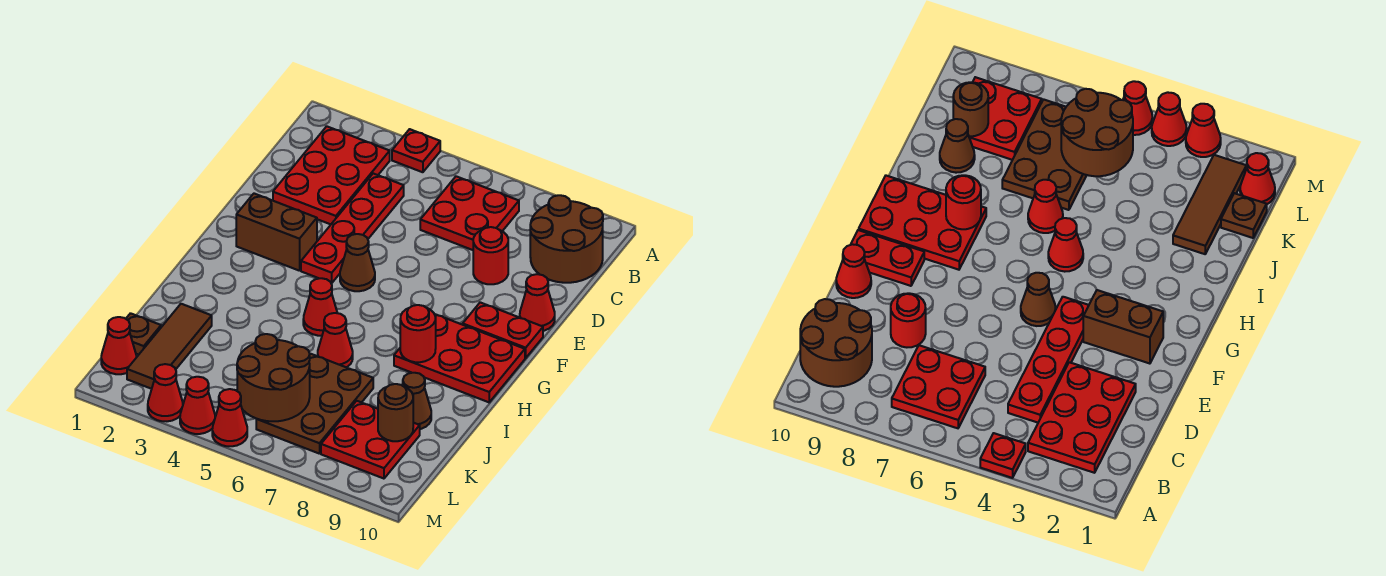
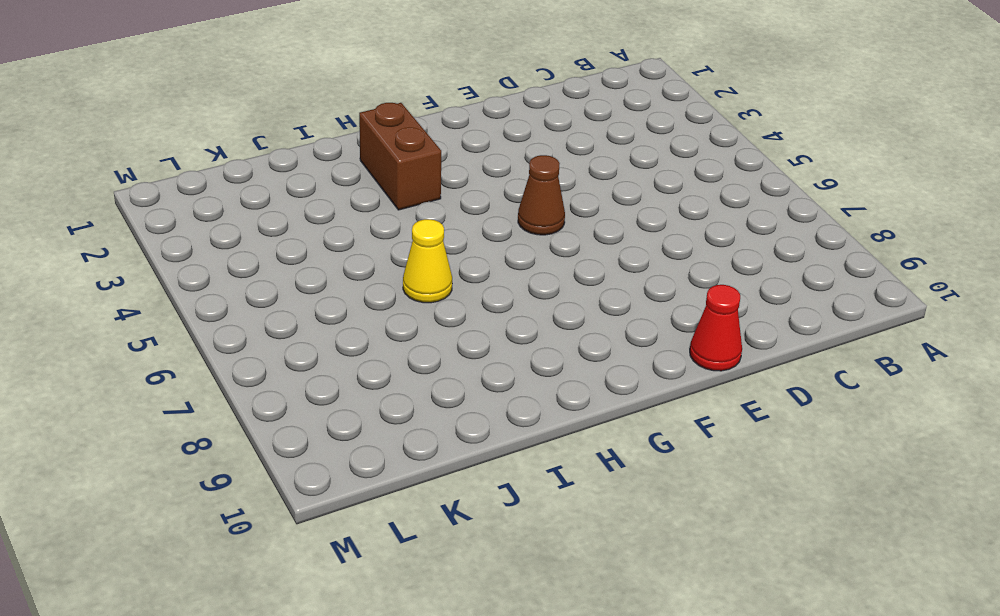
brown 1x2 brick [359,103,441,210] -> brown 1x2 brick moved to [236,194,317,271]
yellow 1x1 cone [403,219,452,303] -> red 1x1 cone [318,313,353,367]
none -> red 1x1 plate [392,129,440,172]
none -> red 2x3 plate [273,126,390,224]
none -> red 2x2 plate [420,176,519,250]

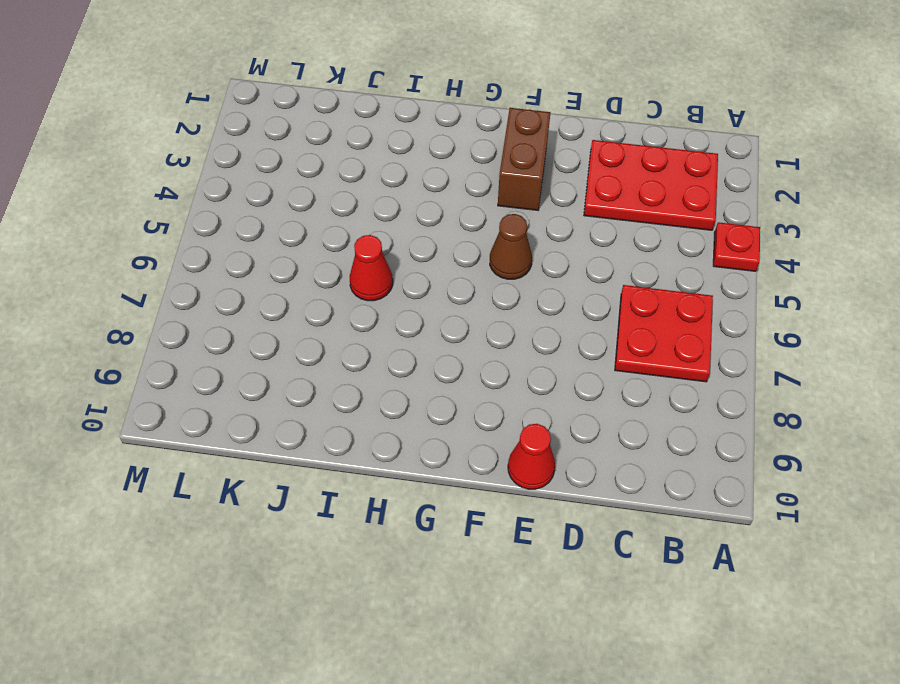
none -> brown 2x2 round brick [530,195,603,283]
none -> red 1x4 plate [301,174,404,283]
none -> red 1x1 round brick [473,227,508,284]

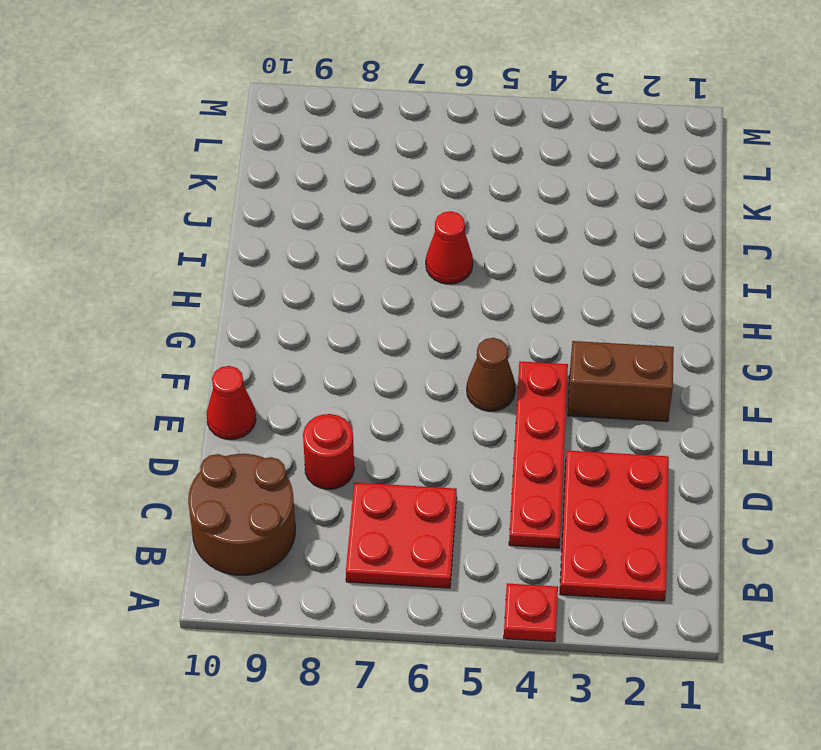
none -> red 1x2 plate [463,302,543,358]
none -> red 2x3 plate [394,314,525,402]
none -> red 1x1 cone [303,278,337,336]

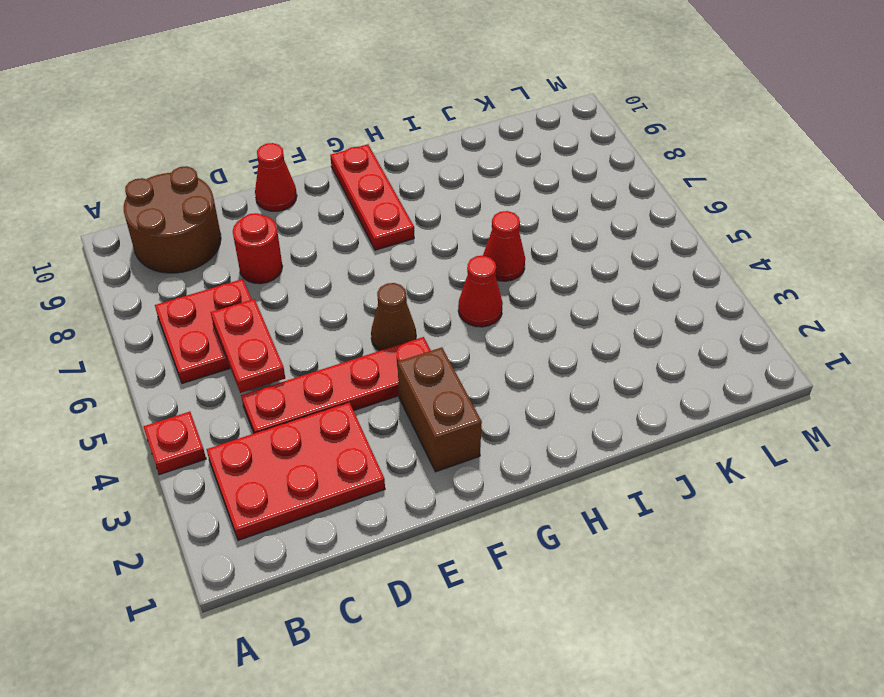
red 1x2 plate [211,299,285,393] -> red 1x2 plate moved to [463,302,543,358]
red 1x3 plate [330,144,414,250] -> red 2x3 plate [394,314,525,402]
none -> brown 1x3 tile [127,304,212,389]
none -> brown 2x3 plate [256,354,373,454]
none -> brown 1x1 cone [403,373,431,429]

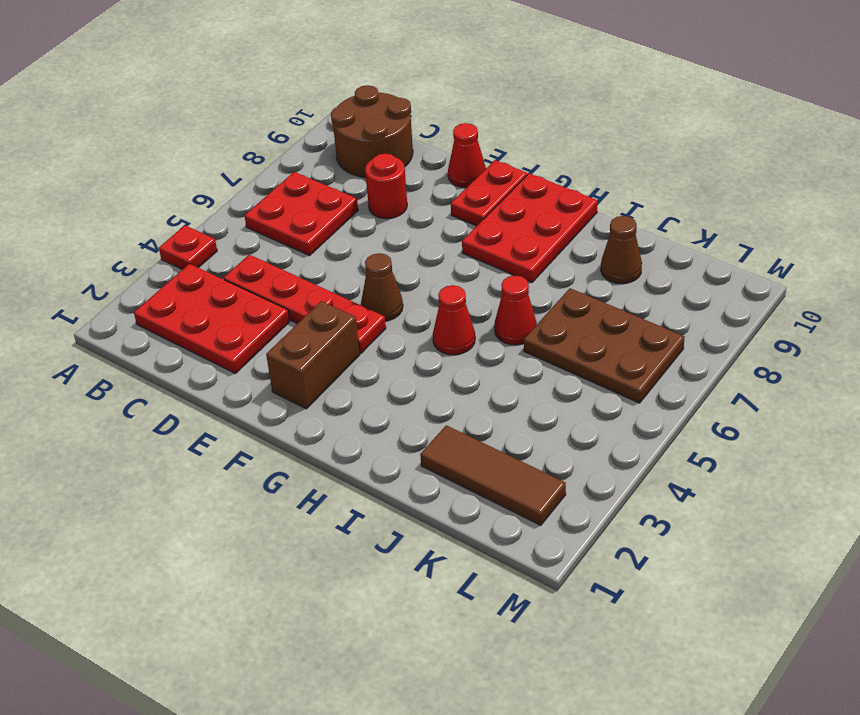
none -> brown 1x1 plate [126,313,161,355]
none -> red 2x2 plate [321,401,420,479]
none -> red 1x1 cone [101,317,136,374]

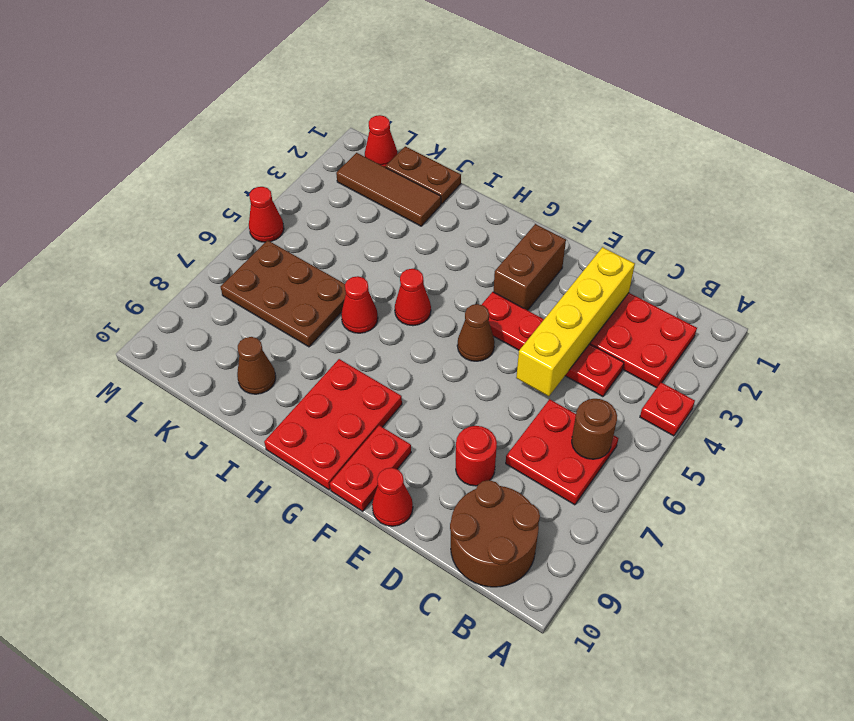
brown 1x1 round brick [572,399,617,459] -> brown 1x1 round brick moved to [378,384,413,441]
yellow 1x4 brick [516,247,635,396] -> none
brown 1x2 plate [386,146,461,204] -> brown 1x1 plate [126,313,161,355]
none -> red 2x2 plate [321,401,420,479]
none -> red 1x1 cone [148,364,183,421]
none -> red 1x1 cone [180,377,215,434]

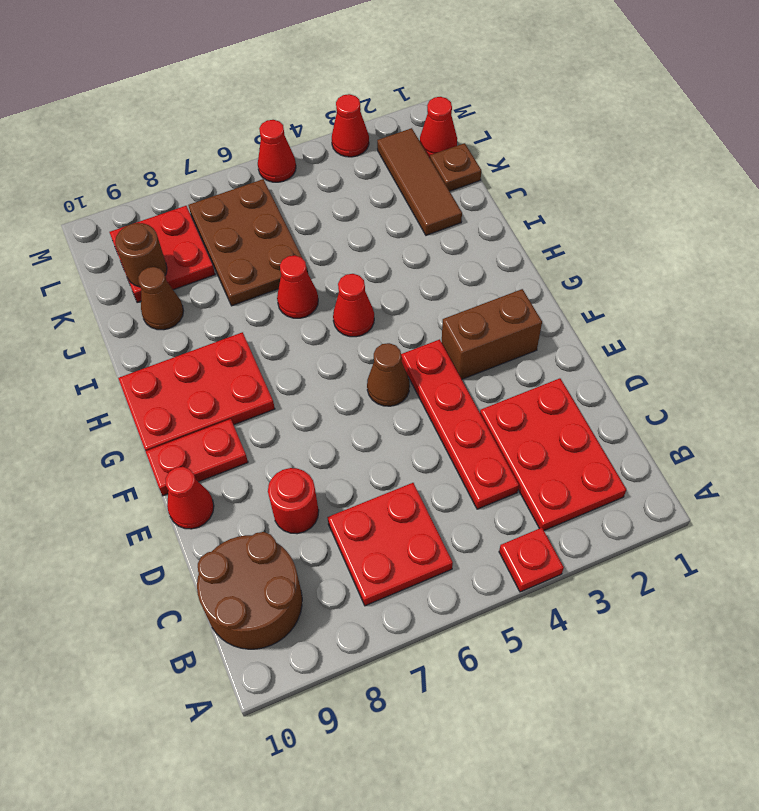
none -> red 1x1 cone [180,377,215,434]
none -> red 1x1 round brick [400,305,436,362]
none -> brown 2x2 round brick [237,334,310,421]

